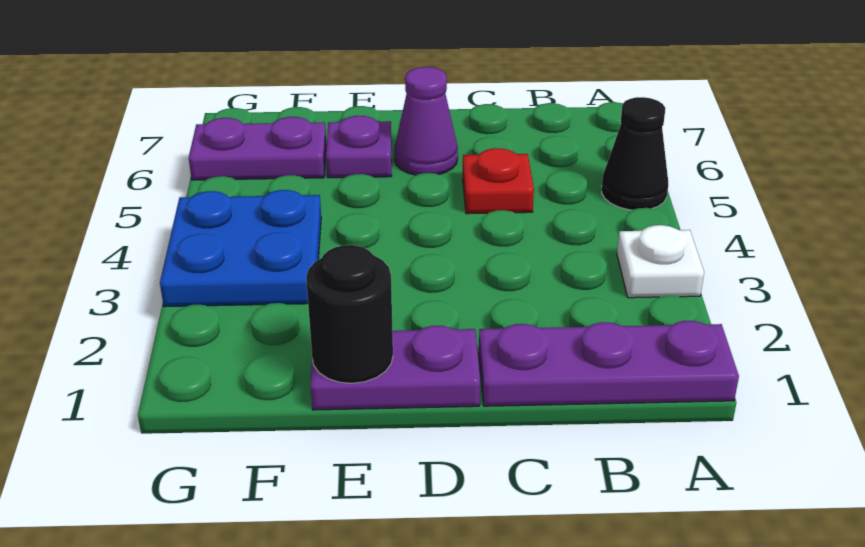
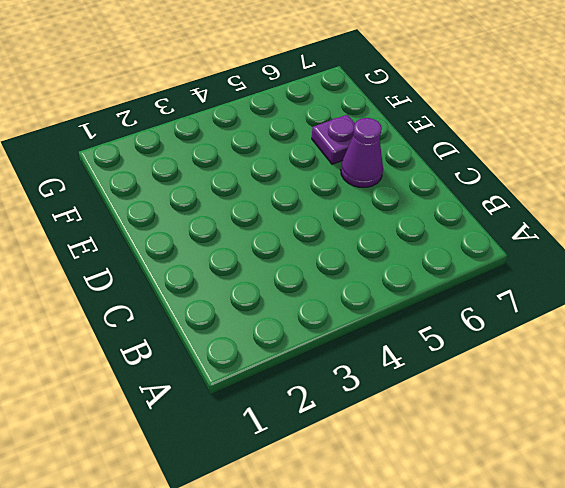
none -> purple 1x3 plate [479,321,739,406]
none -> white 1x1 plate [617,225,704,298]

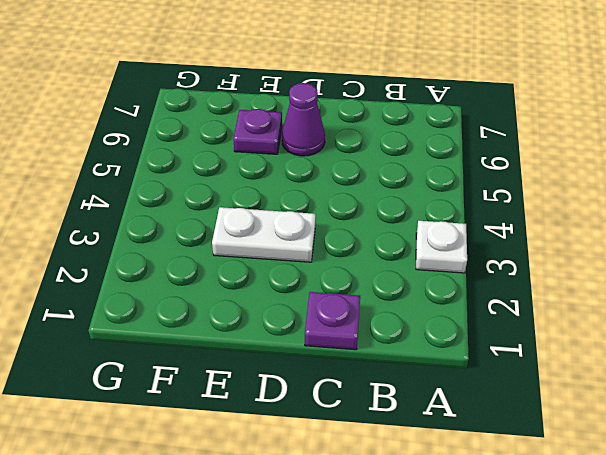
purple 1x1 plate [305,292,360,350] -> purple 1x3 plate [479,321,739,406]
white 1x2 plate [212,207,316,262] -> none
none -> black 1x1 cone [602,97,668,210]
none -> red 1x1 plate [463,148,534,214]

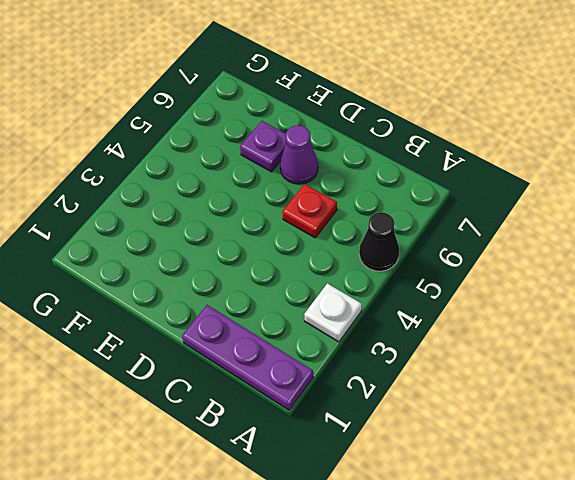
none -> purple 1x2 plate [310,326,480,410]
none -> blue 2x2 plate [160,190,321,307]

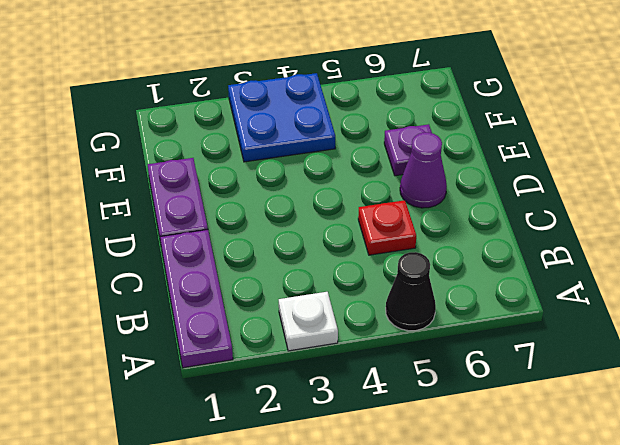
none -> purple 1x2 plate [189,117,326,180]
none -> black 1x1 round brick [306,245,393,383]

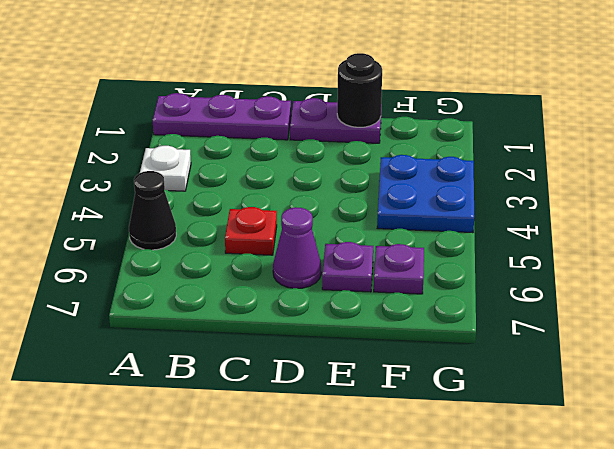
purple 1x1 plate [374,244,424,294] -> purple 1x2 plate [189,117,326,180]

